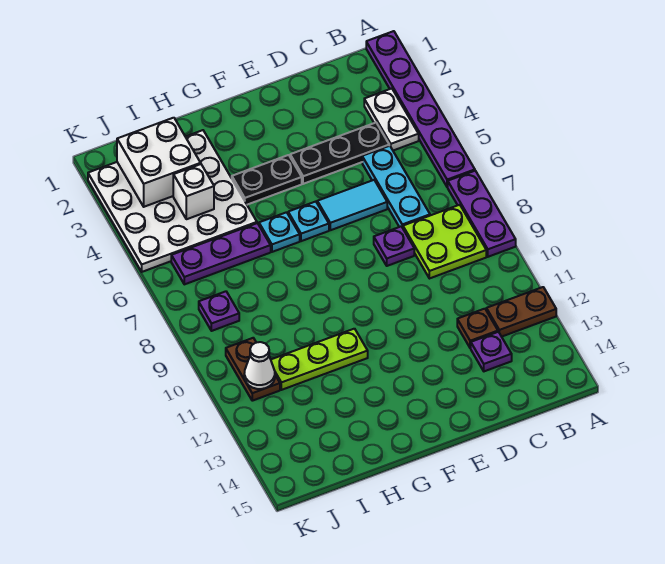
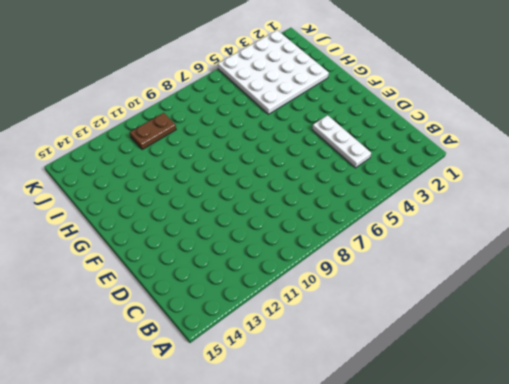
white 1x3 plate [312,115,371,168] -> black 1x3 plate [290,123,389,184]
none -> purple 1x6 plate [366,31,475,187]
none -> purple 1x3 plate [448,171,516,257]
none -> brown 1x2 plate [486,287,556,337]

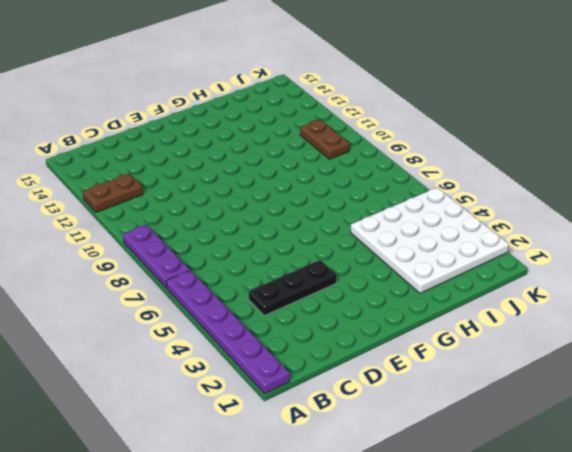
none -> white 1x2 plate [364,88,419,151]
none -> lime 2x2 plate [403,205,486,279]
none -> cyan 1x3 plate [362,146,430,228]

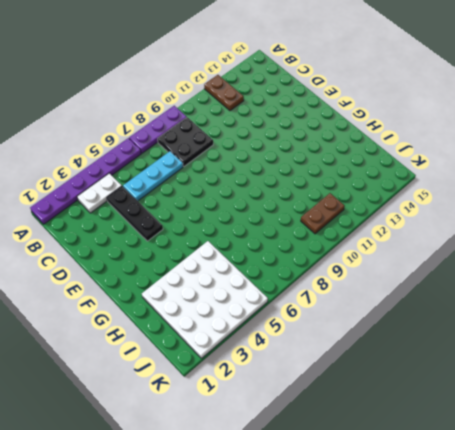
black 2x2 plate [158,117,213,166] -> lime 2x2 plate [403,205,486,279]
none -> brown 1x1 plate [457,309,498,348]
none -> purple 1x1 plate [471,332,512,371]
none -> cyan 1x2 tile [317,180,387,230]

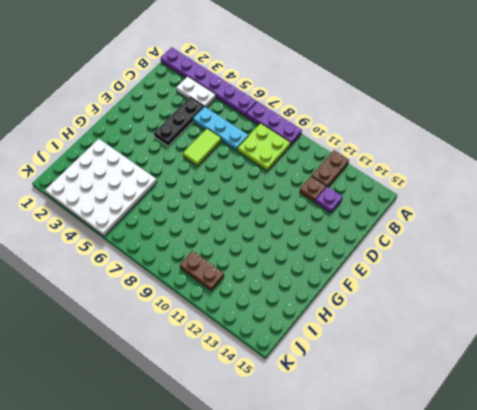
lime 1x2 tile [183,128,221,166] -> cyan 1x2 tile [317,180,387,230]
none -> purple 1x1 plate [374,226,414,266]
none -> black 1x2 plate [232,155,302,205]
none -> cyan 1x1 plate [288,202,329,241]

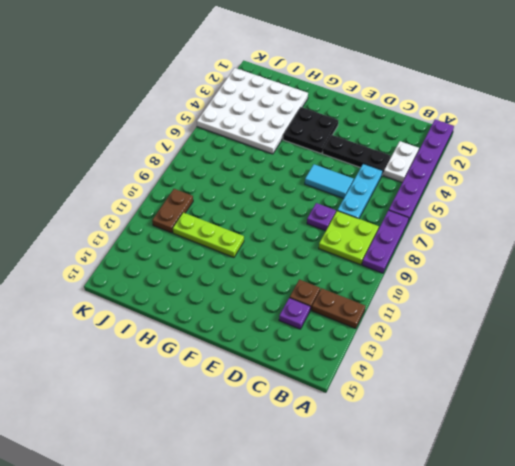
black 2x2 plate [283,107,338,153] -> black 1x2 plate [232,155,302,205]
none -> cyan 1x1 plate [288,202,329,241]
none -> cyan 1x1 plate [259,212,300,252]
none -> purple 1x3 plate [171,223,271,284]

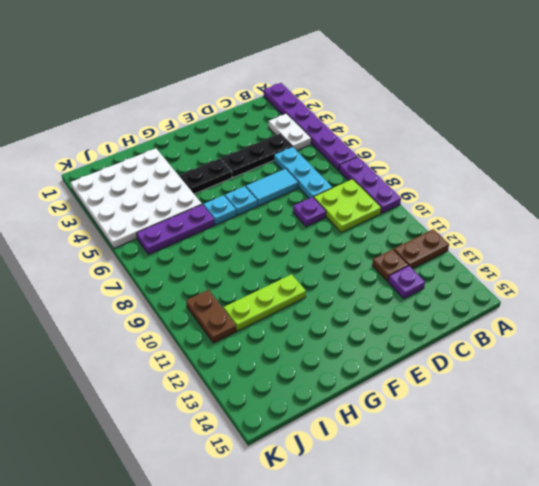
none -> purple 1x1 plate [199,291,239,331]
none -> white 2x2 brick [117,118,201,207]
none -> white 1x1 brick [173,164,214,219]

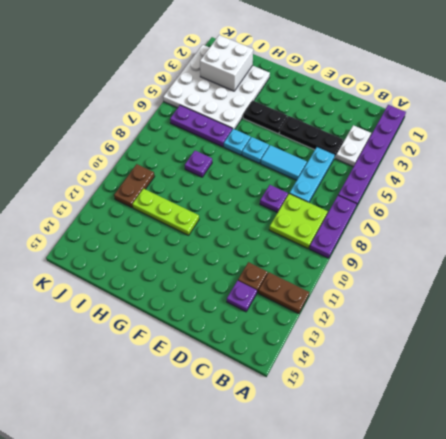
purple 1x1 plate [185,151,212,177] -> purple 1x1 plate moved to [199,291,239,331]
none -> white 1x1 brick [173,164,214,219]
none -> white 1x1 cone [244,342,275,389]

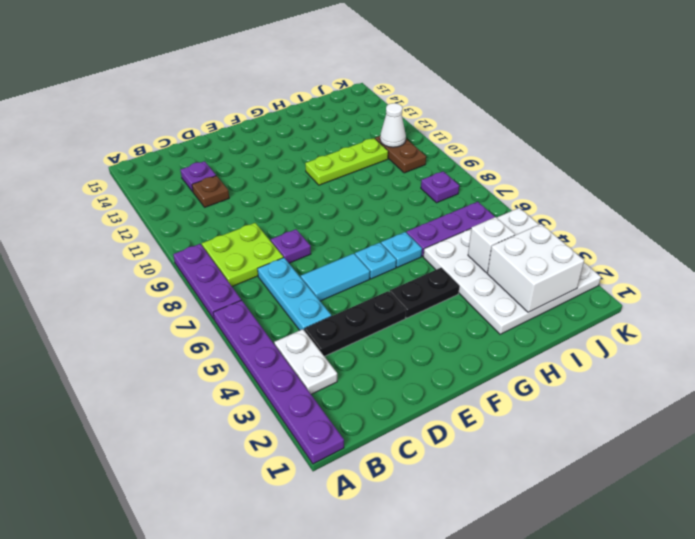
none -> brown 1x2 plate [486,287,556,337]

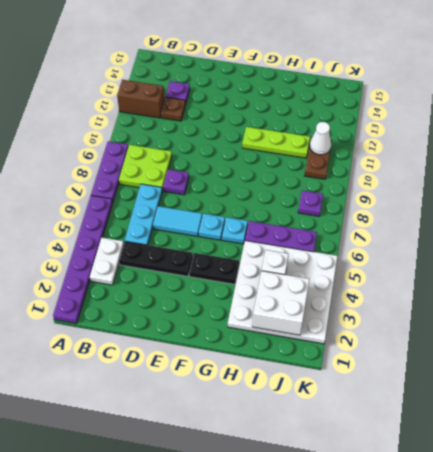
brown 1x2 brick [117,80,164,118] -> brown 1x2 plate [486,287,556,337]

